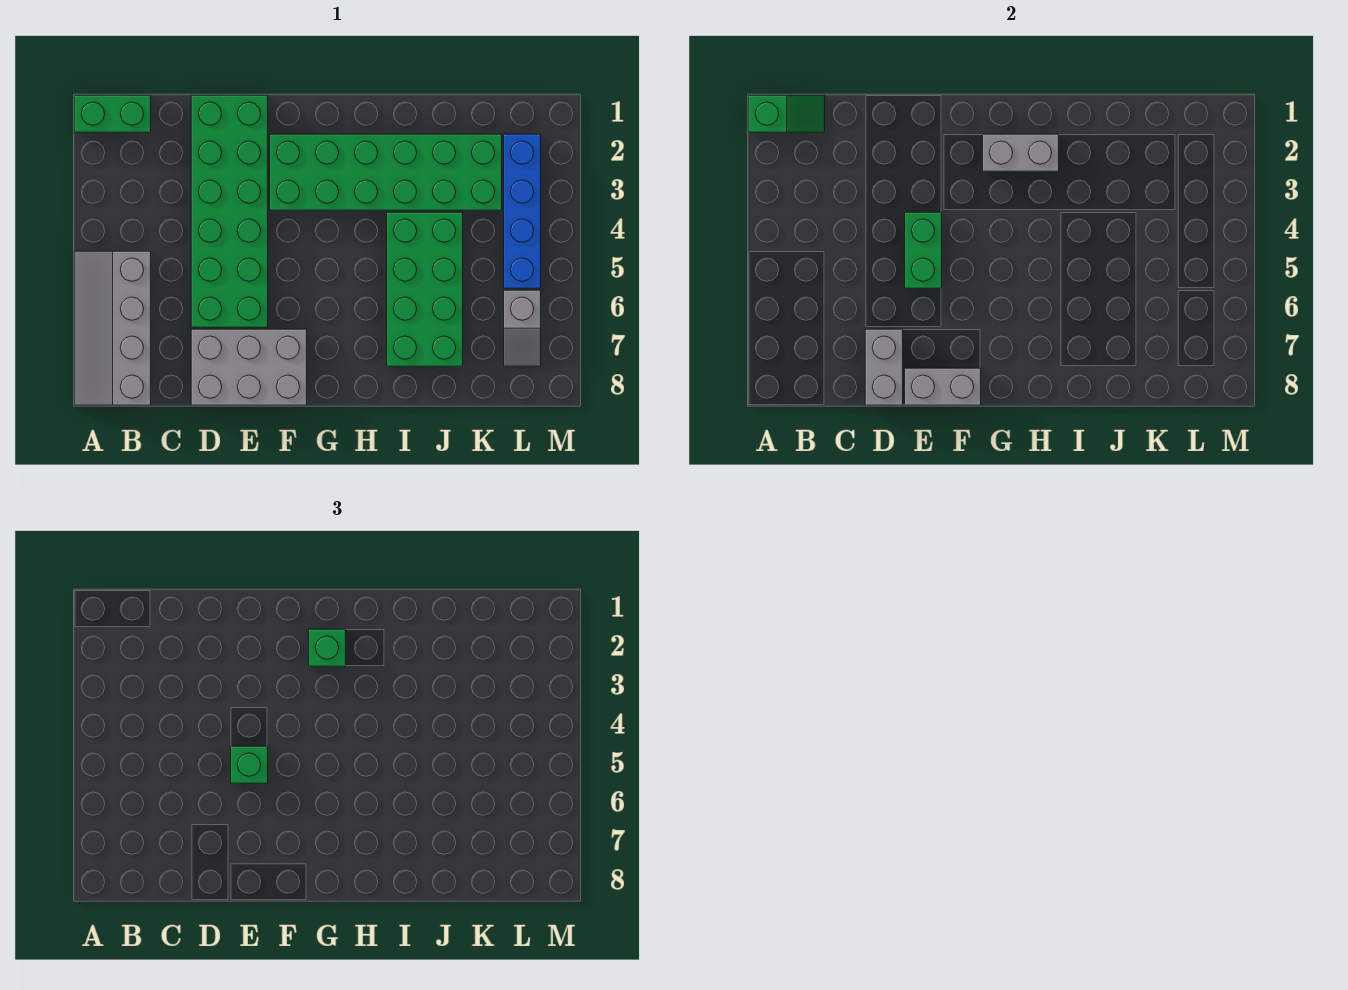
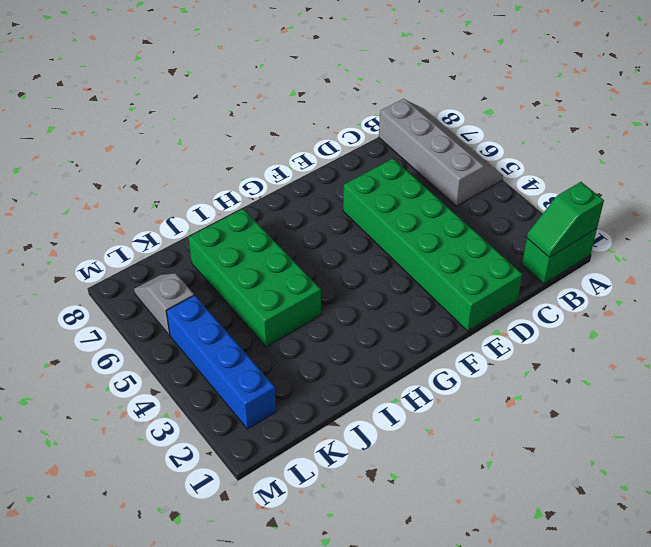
none -> grey 2x3 brick [191,329,307,405]
none -> green 2x6 brick [270,134,502,210]
none -> grey 1x2 brick [865,329,903,405]

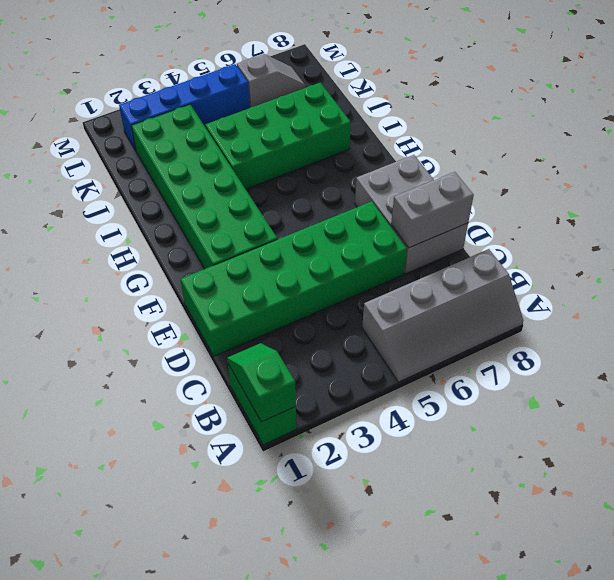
none -> green 1x2 brick [905,212,942,288]
none -> grey 1x2 brick [905,368,981,405]
none -> grey 1x2 brick [983,134,1059,171]

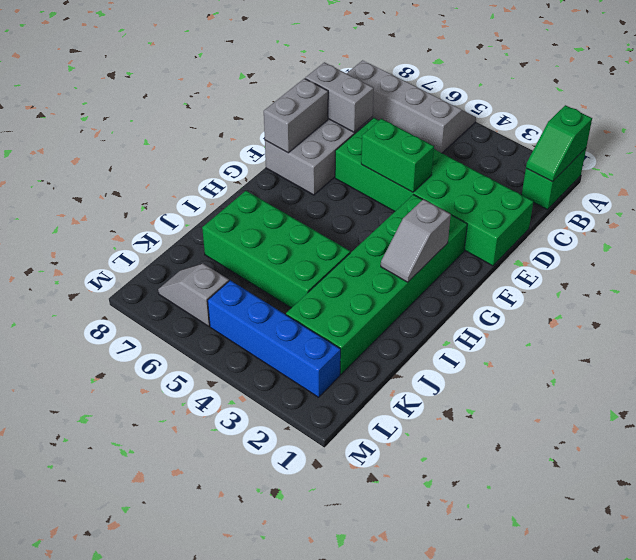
grey 1x2 slope [381,199,451,282] -> grey 1x2 brick [983,134,1059,171]
none -> green 1x1 brick [231,746,268,783]
none -> green 1x1 brick [309,629,346,666]

